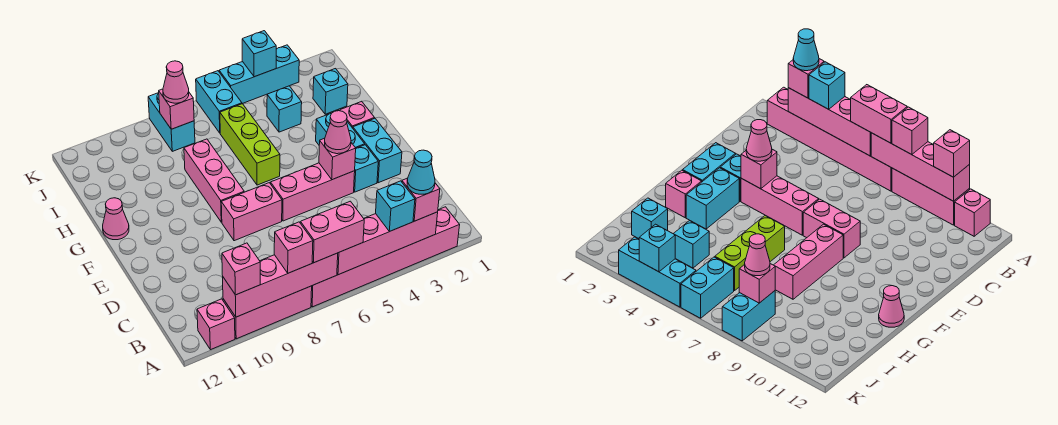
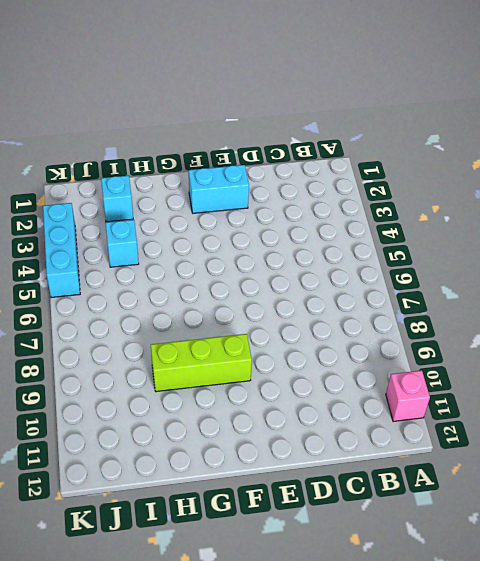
lime 1x3 brick [151,334,252,392] -> lime 1x3 brick moved to [220,104,280,185]
none -> pink 1x6 brick [311,207,460,307]
none -> pink 1x3 brick [223,286,312,339]
none -> cyan 1x1 brick [354,145,378,192]
none -> pink 1x3 brick [271,163,355,221]

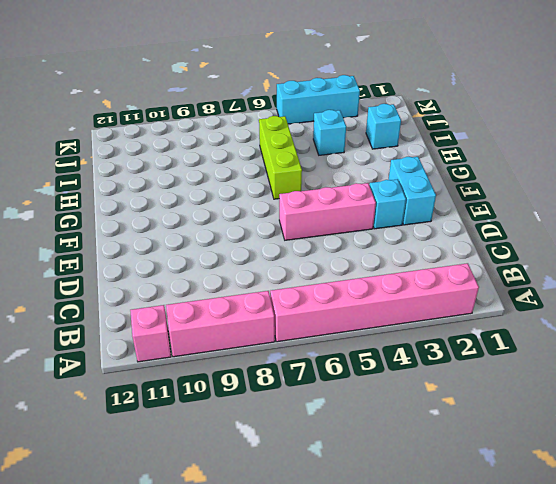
none -> pink 1x2 brick [221,183,282,241]
none -> cyan 1x2 brick [316,113,365,148]
none -> pink 1x3 brick [184,139,244,222]
none -> pink 1x1 brick [339,101,374,128]

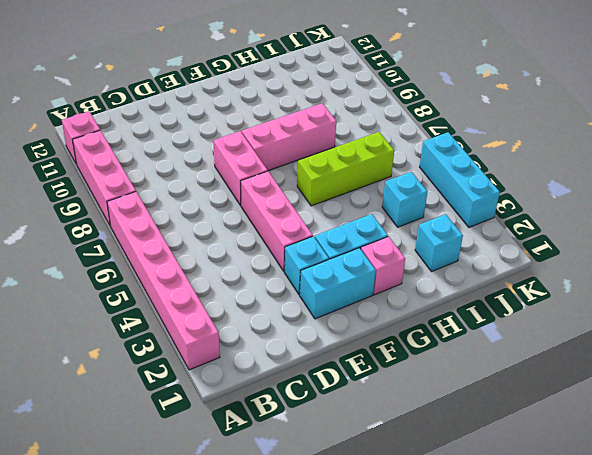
none -> pink 1x1 cone [103,198,129,240]
none -> cyan 1x2 brick [196,71,242,133]
none -> cyan 1x2 brick [148,93,195,151]
none -> pink 1x4 brick [337,212,438,275]

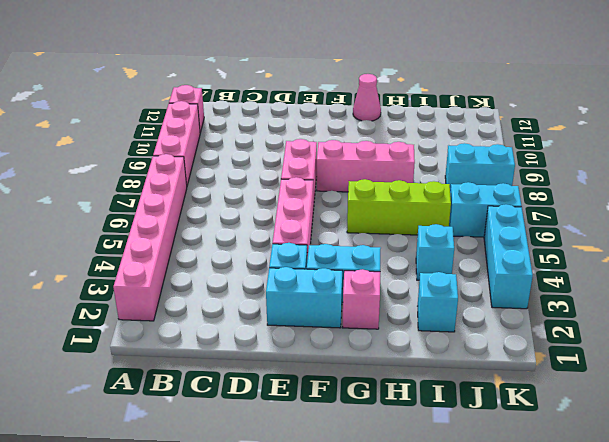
none -> pink 1x4 brick [337,212,438,275]
none -> pink 1x4 brick [223,253,338,317]
none -> pink 1x1 brick [319,138,356,180]
none -> pink 1x1 brick [159,89,194,129]

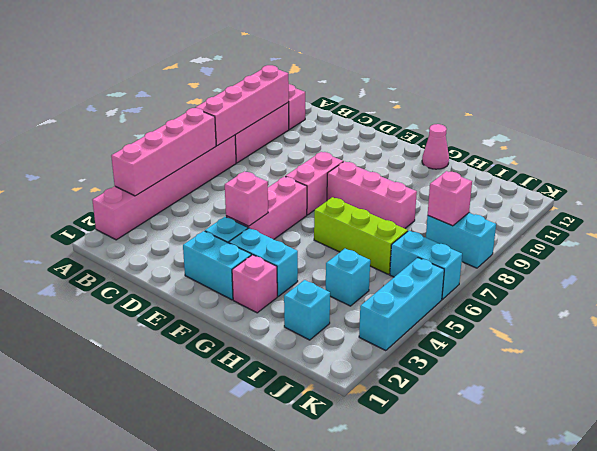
none -> cyan 1x1 brick [242,31,276,77]
none -> pink 1x1 brick [402,178,440,221]
none -> cyan 1x1 brick [376,181,415,232]
none -> pink 1x2 brick [300,201,364,263]

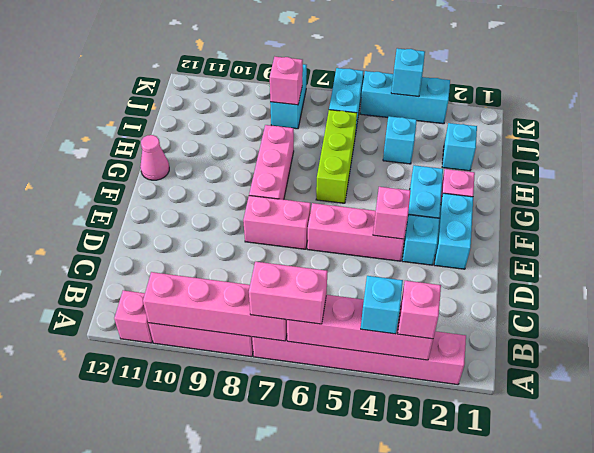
none -> pink 1x1 brick [274,222,313,273]
none -> pink 1x1 brick [222,243,260,295]
none -> pink 1x1 cone [325,110,351,154]
none -> pink 1x1 cone [163,61,189,103]

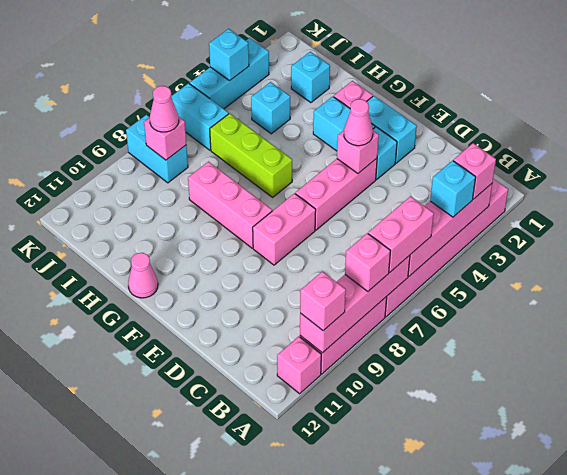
none -> cyan 1x1 cone [407,150,435,194]

